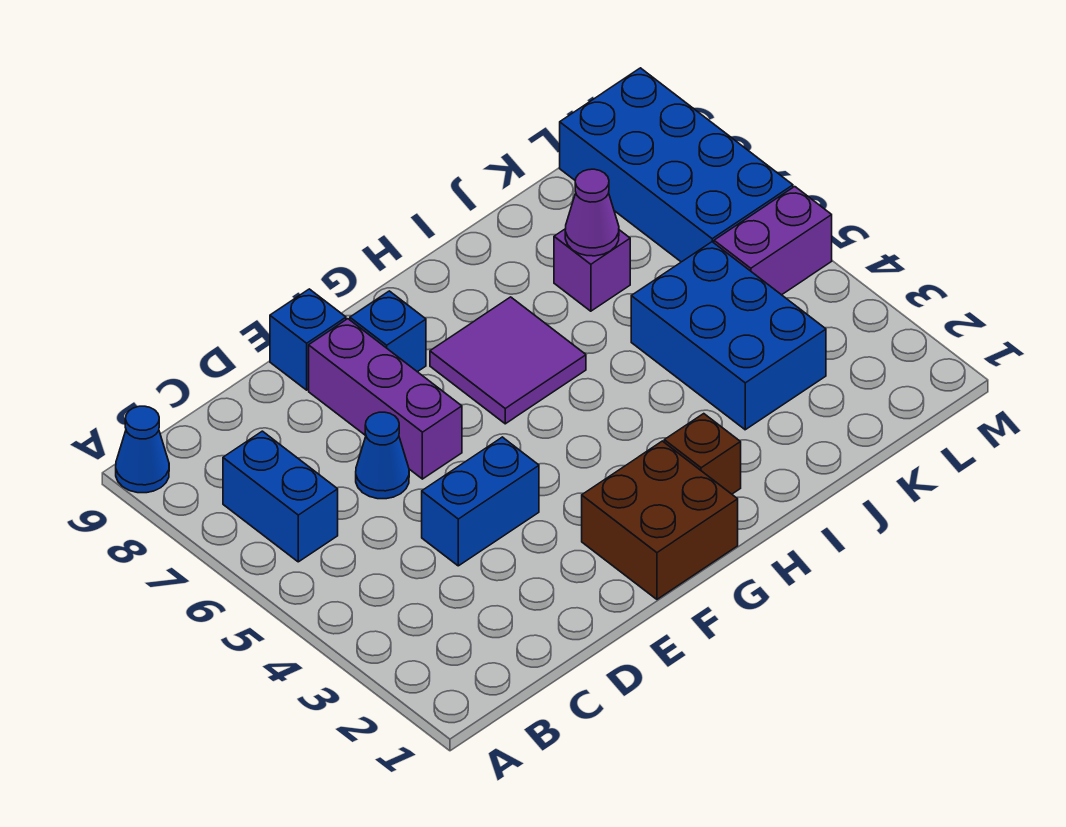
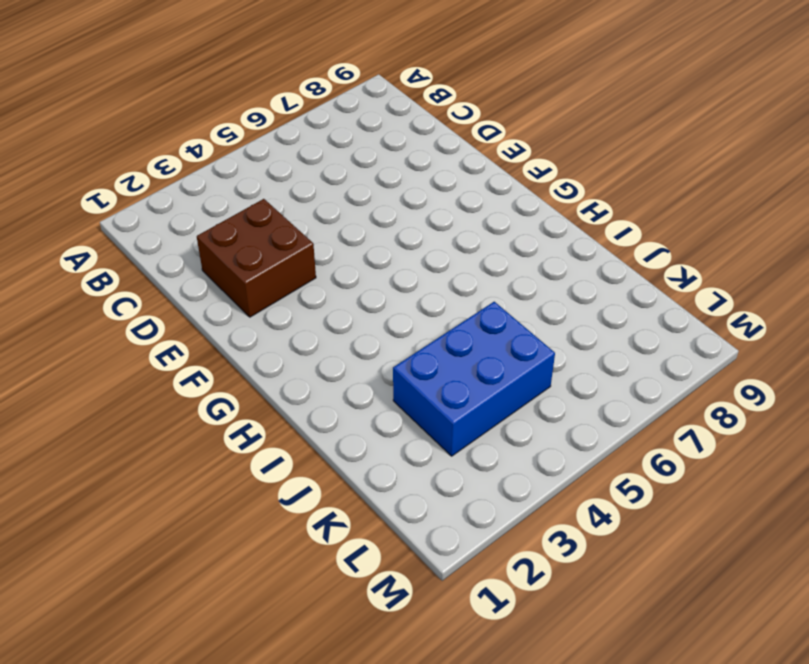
brown 2x2 brick [197,199,316,317] -> brown 2x2 brick moved to [582,441,738,599]
none -> blue 1x1 cone [116,406,169,493]
none -> blue 1x2 brick [223,431,338,562]
none -> blue 1x2 brick [422,437,539,566]

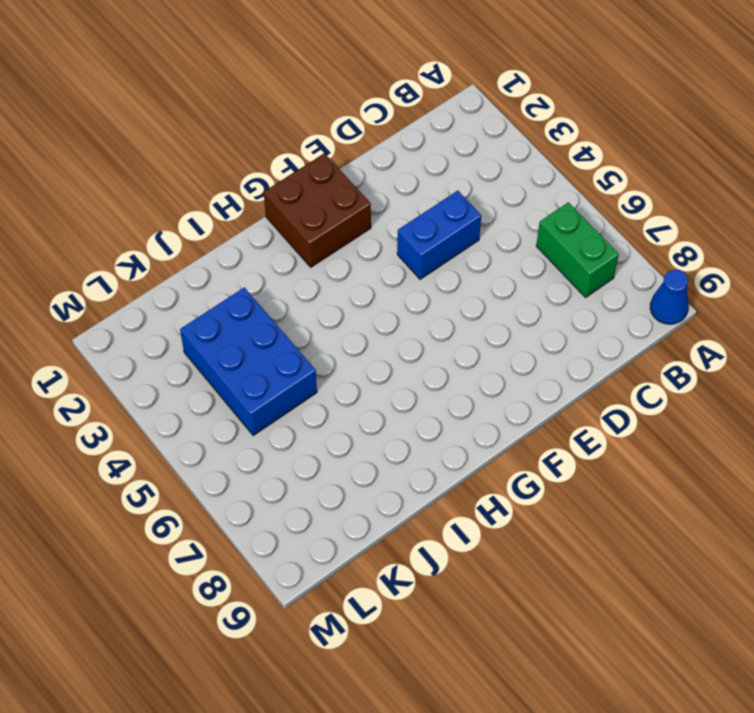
green 1x2 brick [536,202,619,297] -> blue 1x2 brick [223,431,338,562]
none -> blue 1x1 cone [356,412,409,499]
none -> purple 1x3 brick [309,319,462,479]
none -> blue 1x1 brick [270,289,346,390]

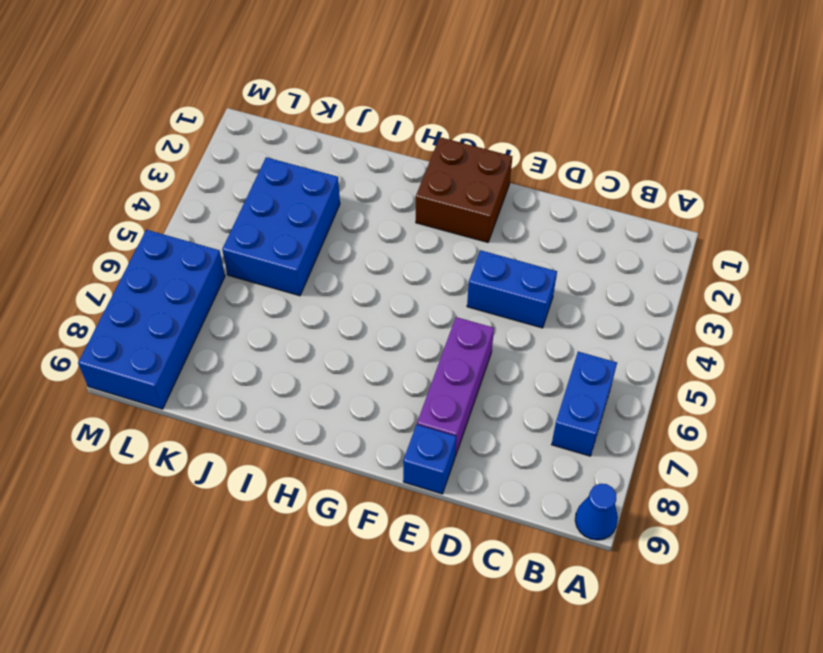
none -> blue 1x1 cone [356,412,409,499]
none -> blue 1x1 brick [350,291,426,372]
none -> purple 2x2 tile [430,297,586,424]

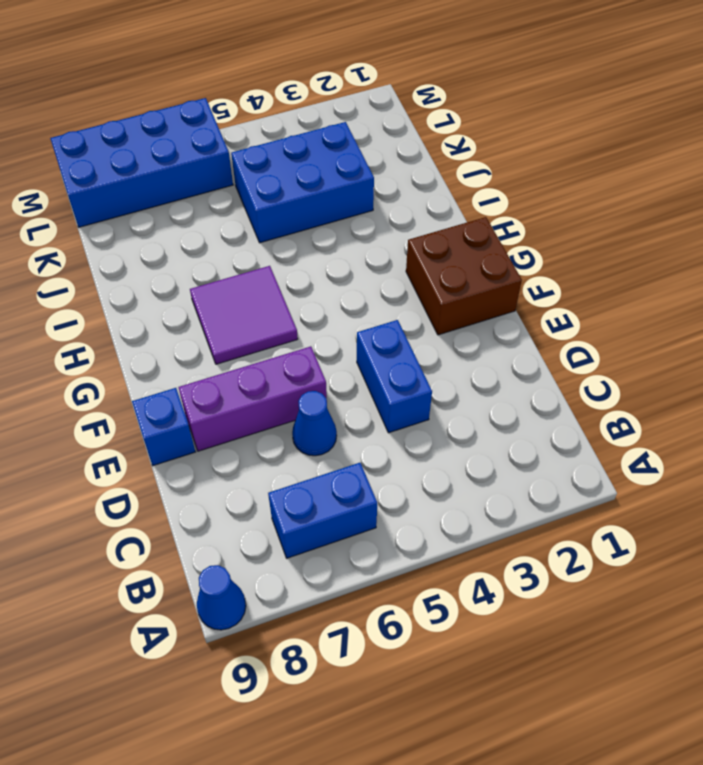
none -> blue 1x1 brick [350,291,426,372]
none -> brown 1x1 brick [664,414,741,494]
none -> purple 1x1 brick [554,229,630,311]

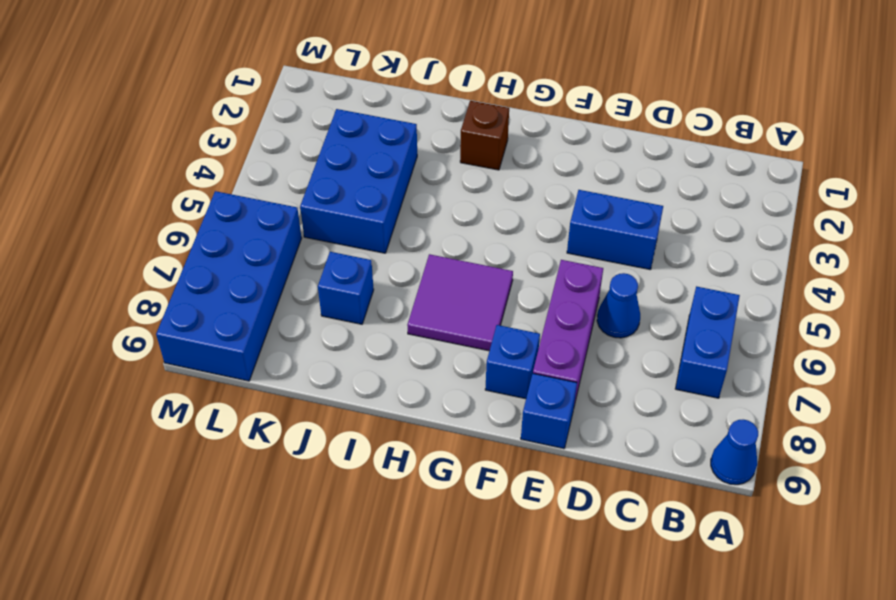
blue 1x1 brick [318,252,374,324] -> purple 1x1 brick [554,229,630,311]
none -> brown 2x2 brick [582,441,738,599]
none -> purple 1x2 brick [714,187,832,295]
none -> purple 1x1 cone [565,169,619,256]

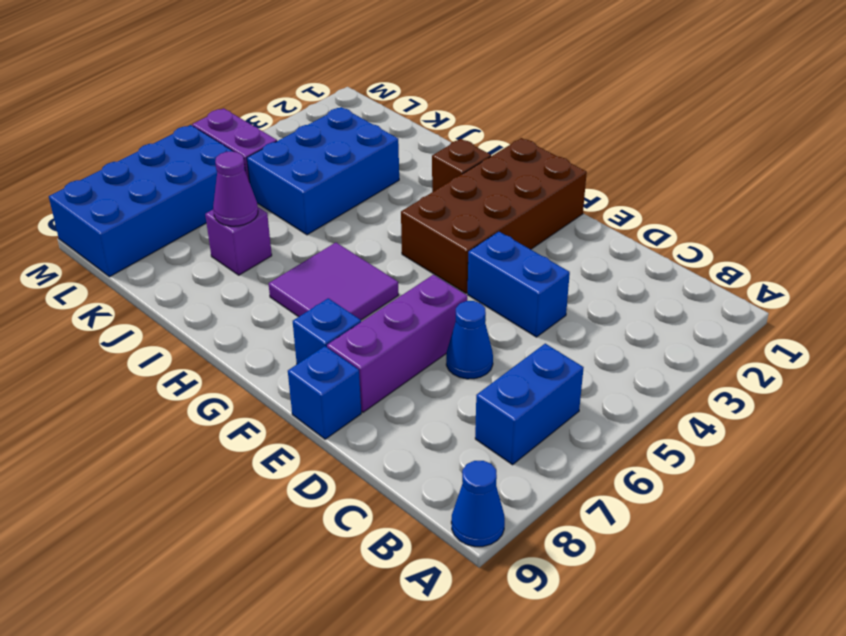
brown 2x4 brick [401,138,587,294] -> brown 2x2 brick [582,441,738,599]

